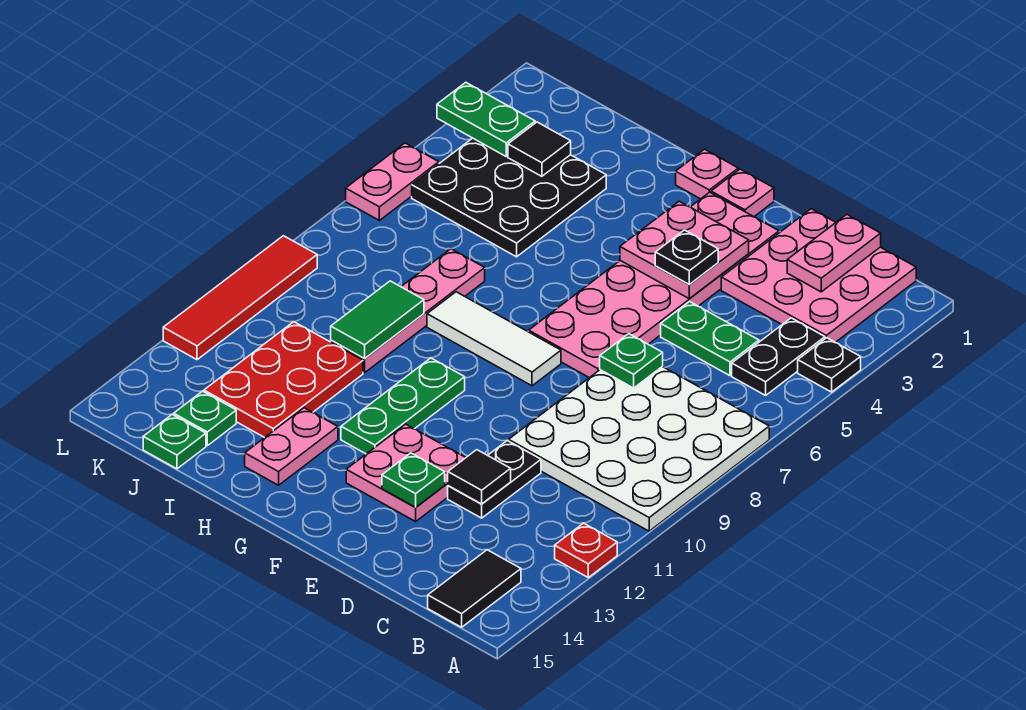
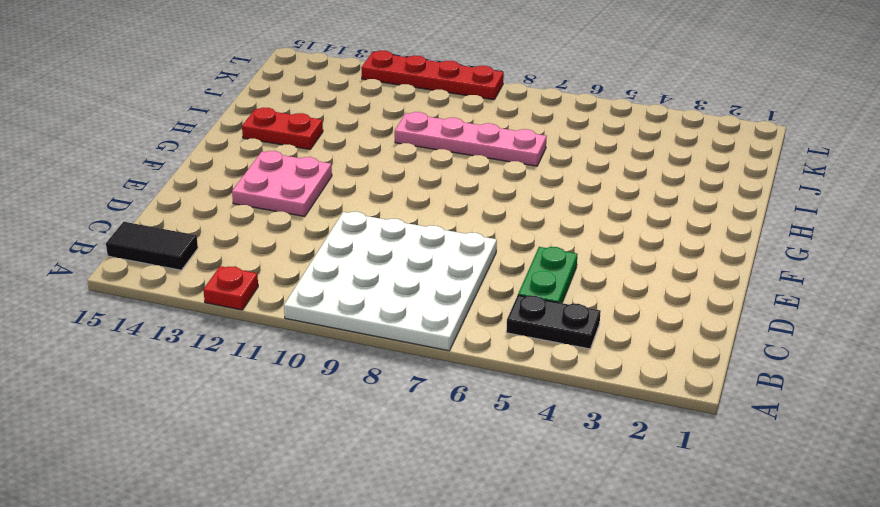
red 1x2 plate [242,108,323,149] -> pink 1x2 plate [245,408,338,485]
red 1x4 plate [361,50,504,100] -> red 1x4 tile [163,236,317,360]
none -> black 1x1 plate [798,338,861,392]
none -> pink 3x3 plate [721,209,916,343]
none -> black 1x2 plate [448,441,541,518]
none -> pink 2x6 plate [529,192,779,378]

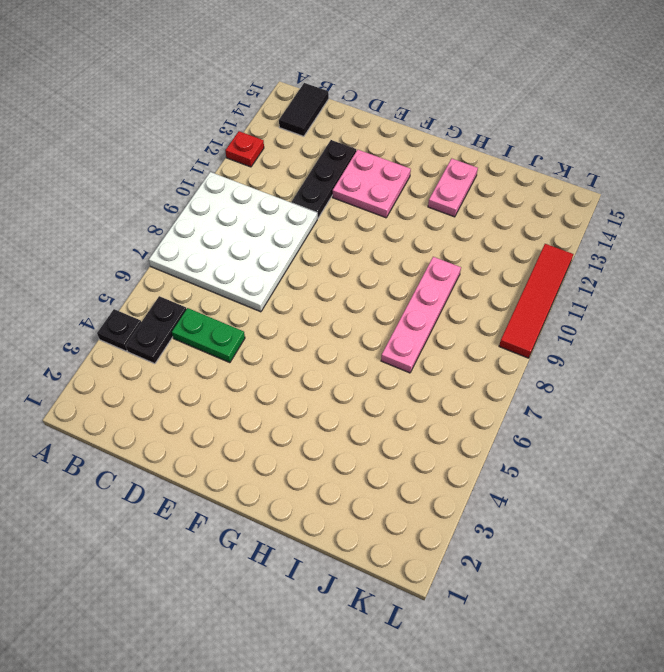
black 1x3 plate [292,140,356,219] -> black 1x2 plate [448,441,541,518]
none -> pink 3x3 plate [721,209,916,343]
none -> pink 2x6 plate [529,192,779,378]
none -> pink 1x1 plate [711,169,774,217]
none -> white 1x3 tile [427,292,561,386]

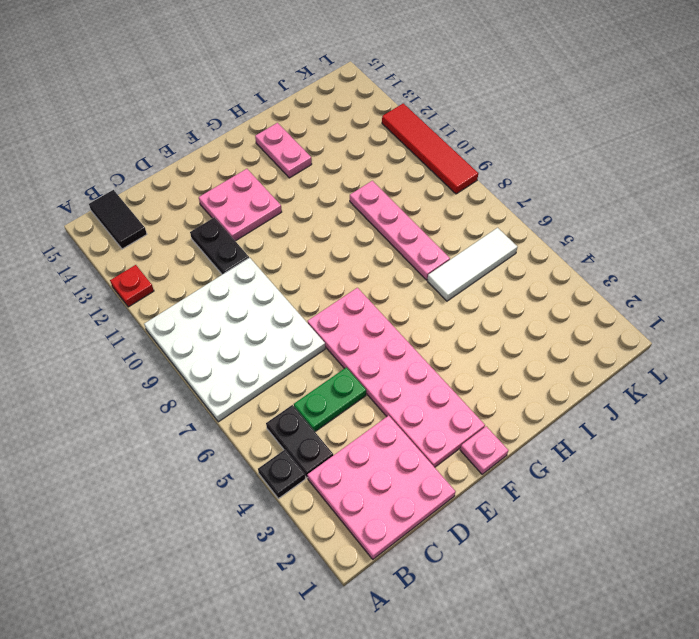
white 1x3 tile [427,228,518,301] -> white 1x3 tile moved to [427,292,561,386]
none -> pink 1x1 plate [676,149,738,199]
none -> green 1x3 plate [341,358,465,454]
none -> black 3x3 plate [412,138,606,257]
none -> red 2x3 plate [204,322,363,438]

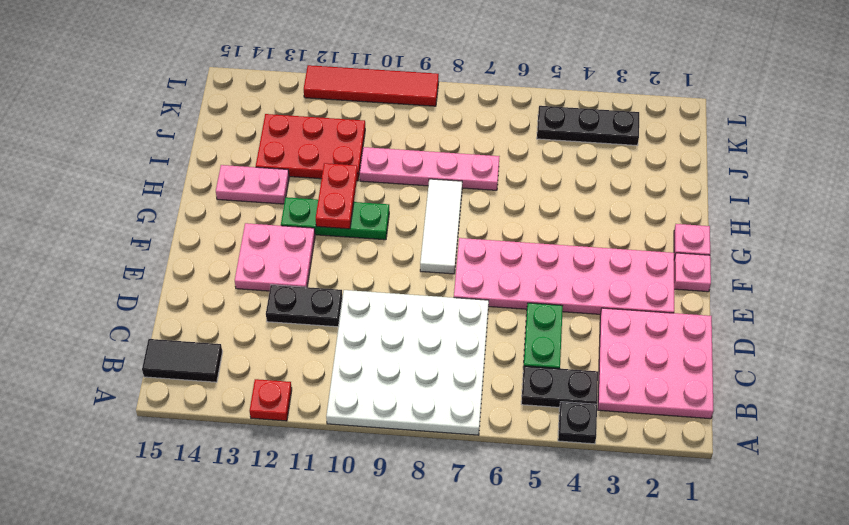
red 1x2 plate [316,163,358,229] -> none
black 1x3 plate [537,106,639,145] -> black 3x3 plate [412,138,606,257]
none -> green 1x1 plate [174,391,236,446]
none -> green 1x1 plate [143,414,206,469]
none -> pink 1x2 plate [346,143,439,220]
none -> pink 1x2 plate [787,214,881,292]

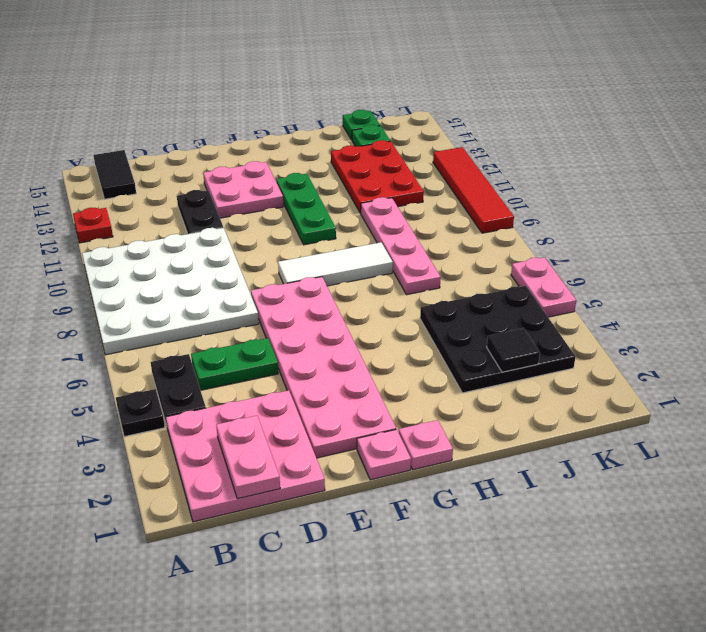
none -> pink 1x2 plate [245,408,338,485]
none -> green 1x1 plate [600,334,663,388]
none -> black 1x1 tile [448,450,511,504]
none -> pink 2x2 plate [620,201,749,298]

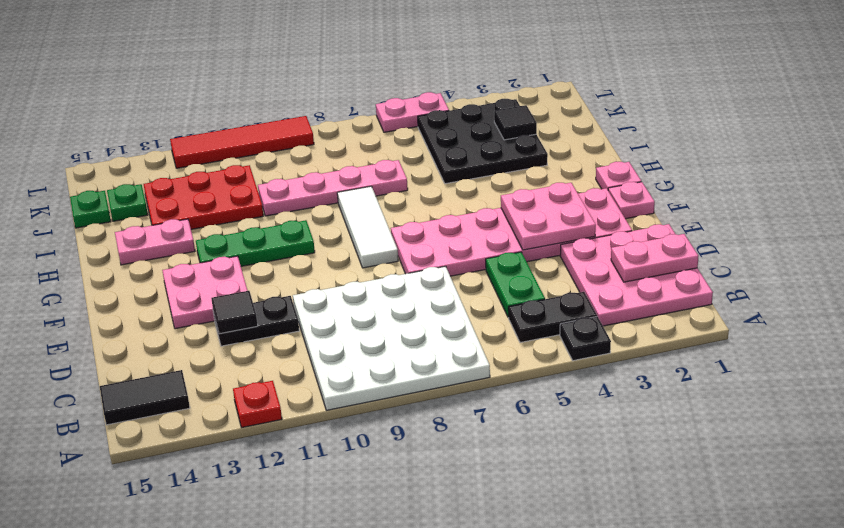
none -> green 1x1 plate [600,334,663,388]
none -> green 1x1 plate [382,453,445,507]
none -> green 1x2 tile [331,281,424,358]
none -> green 1x2 plate [437,82,535,156]

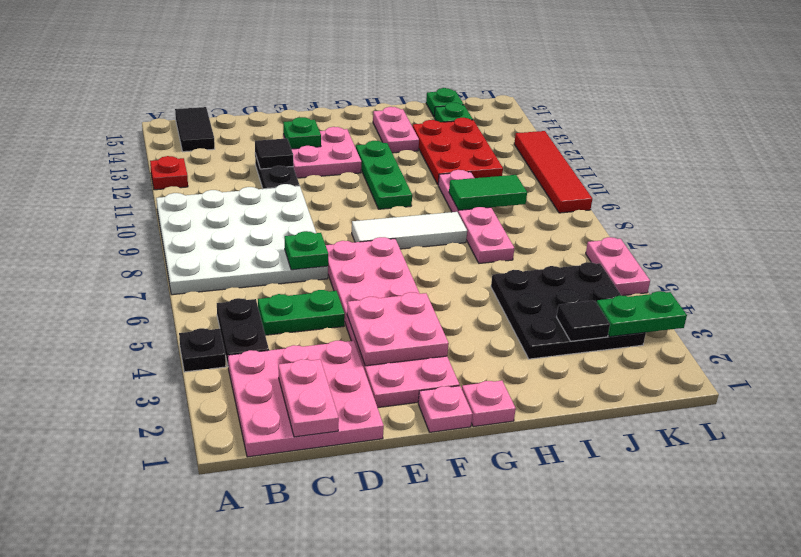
green 1x2 tile [449,175,527,210] -> green 1x2 tile turned to [331,281,424,358]
none -> black 1x1 plate [655,230,718,285]

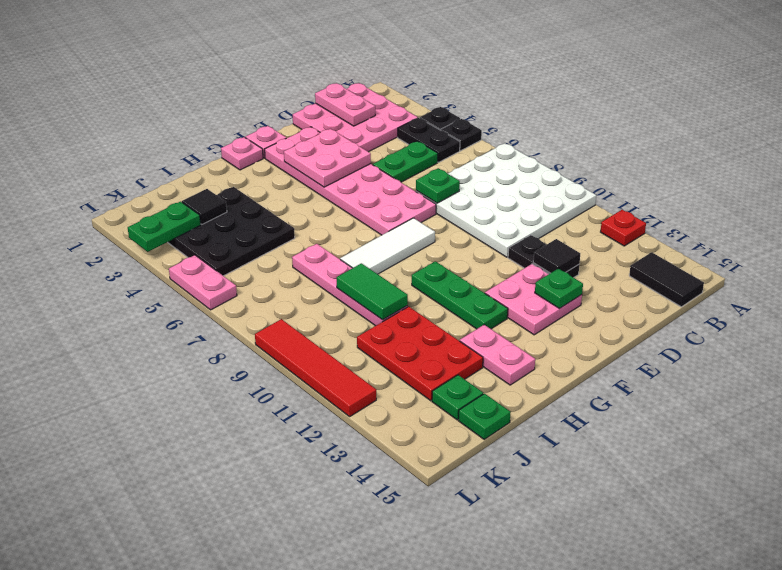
black 1x1 plate [441,119,482,151] -> black 1x1 plate moved to [655,230,718,285]

